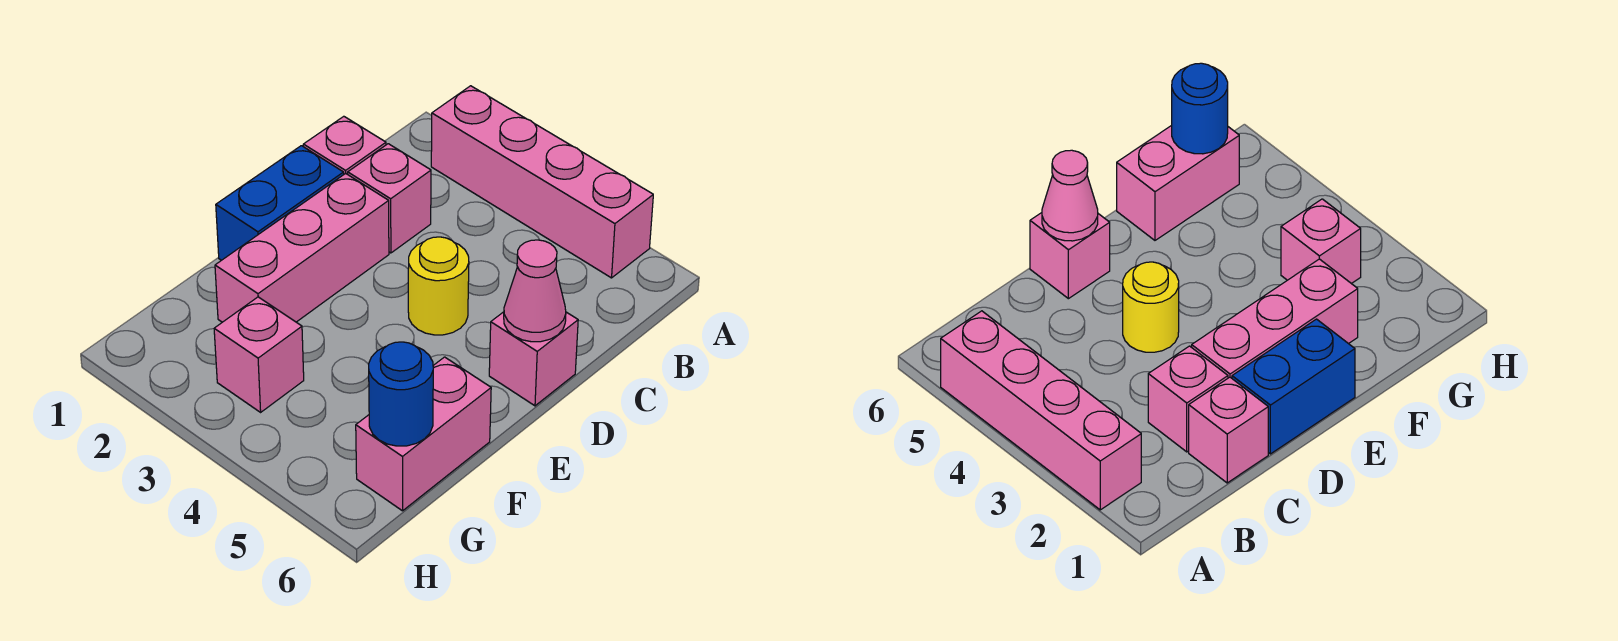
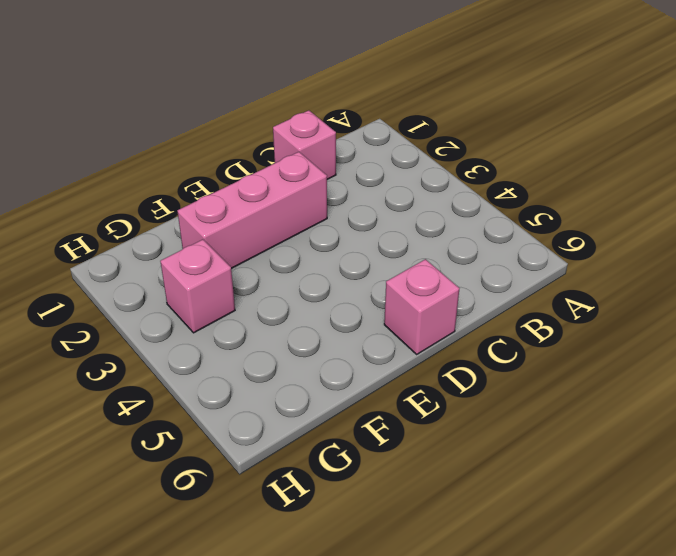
none -> pink 1x4 brick [431,86,653,278]
none -> pink 1x1 brick [348,144,431,253]

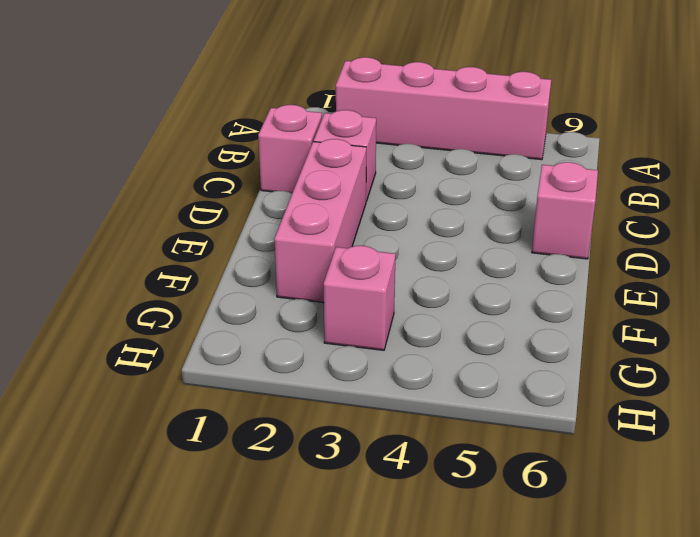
none -> blue 1x2 brick [216,146,344,260]
none -> yellow 1x1 round brick [408,237,469,335]

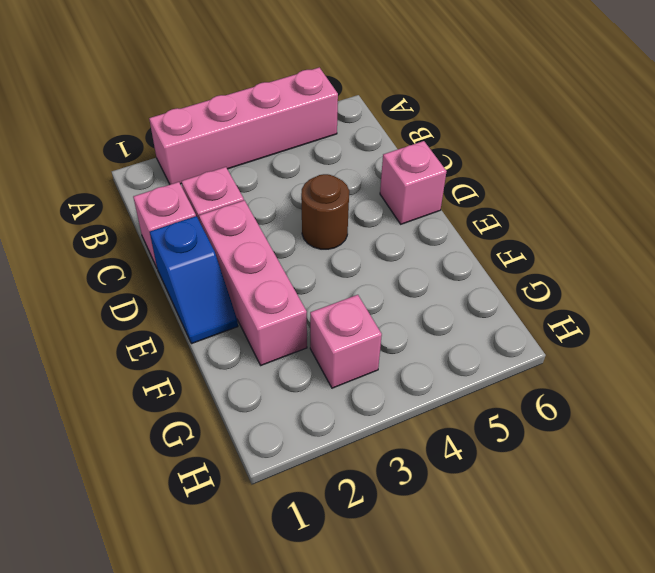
blue 1x2 slope [150,216,238,344] -> blue 1x2 brick [216,146,344,260]
brown 1x1 round brick [301,174,349,249] -> yellow 1x1 round brick [408,237,469,335]
none -> pink 1x2 brick [356,357,491,511]
none -> pink 1x1 cone [504,240,566,342]

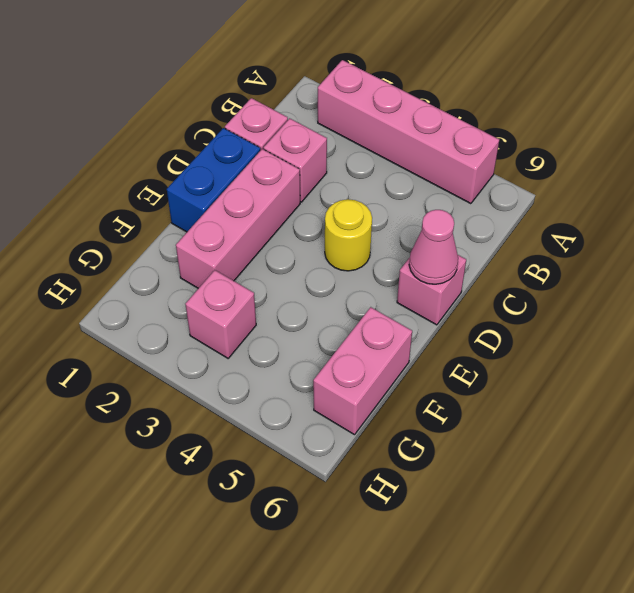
none -> blue 1x1 round brick [369,342,433,446]

